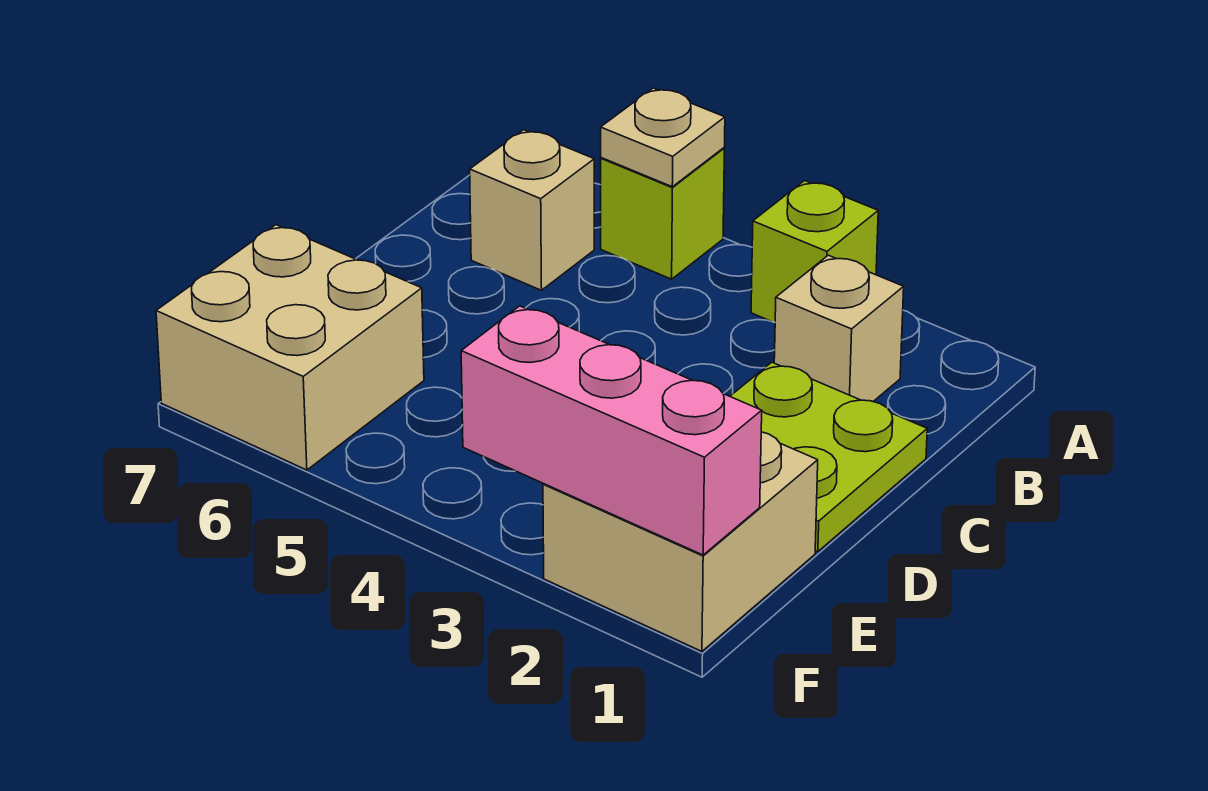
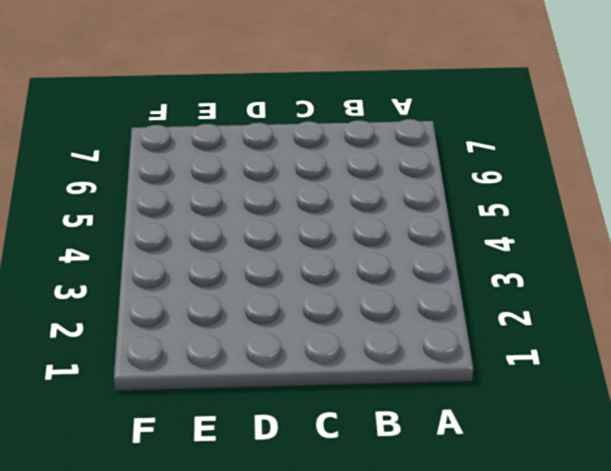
none -> lime 1x1 brick [751,181,878,322]
none -> lime 1x1 brick [601,148,725,279]

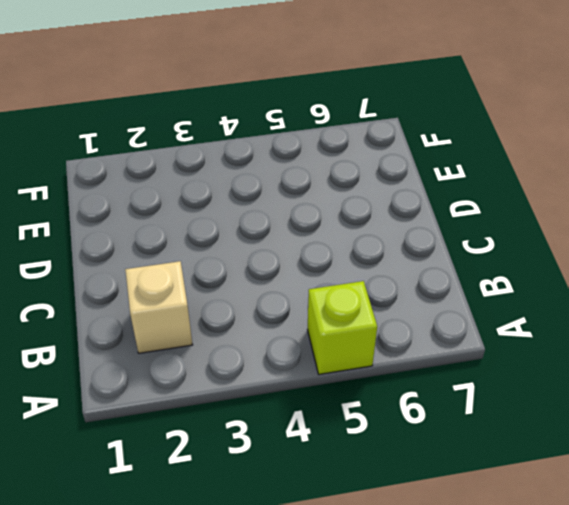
none -> lime 1x1 brick [751,181,878,322]
none -> tan 1x1 brick [470,130,594,290]

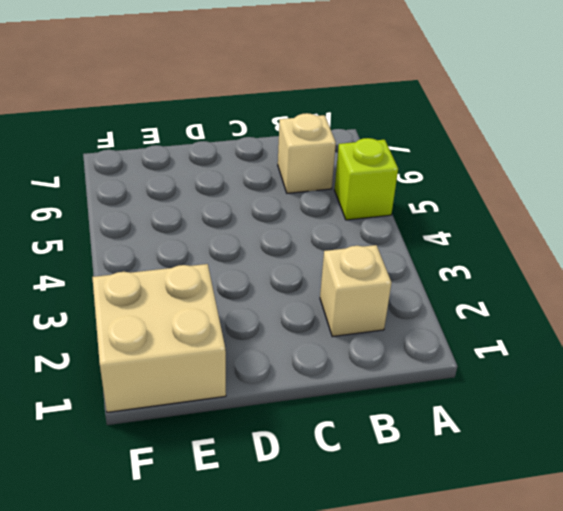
none -> lime 1x1 brick [751,181,878,322]
none -> lime 2x2 plate [730,362,927,552]

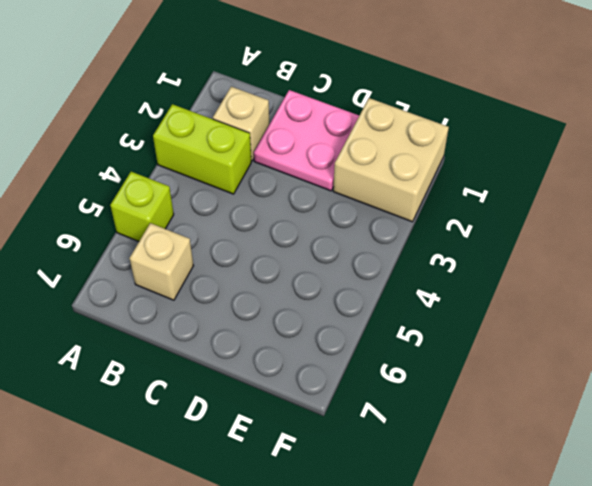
lime 1x2 brick [153,104,251,194] -> lime 1x1 brick [751,181,878,322]
pink 2x2 plate [254,90,359,191] -> lime 2x2 plate [730,362,927,552]
none -> tan 2x2 brick [156,225,424,470]
none -> tan 1x1 plate [601,88,725,187]

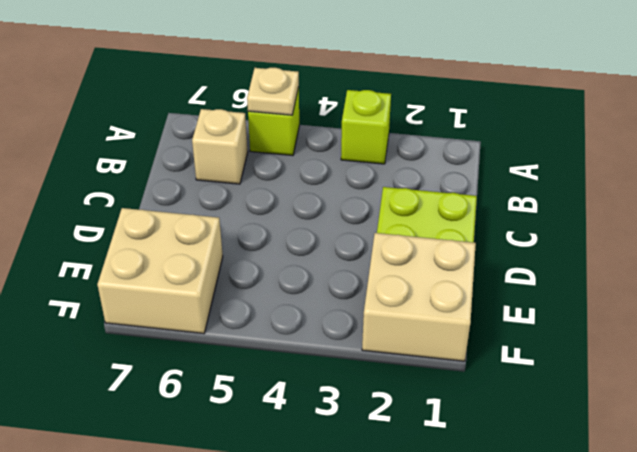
none -> tan 1x1 brick [774,255,904,401]
none -> pink 1x3 brick [461,306,762,555]

